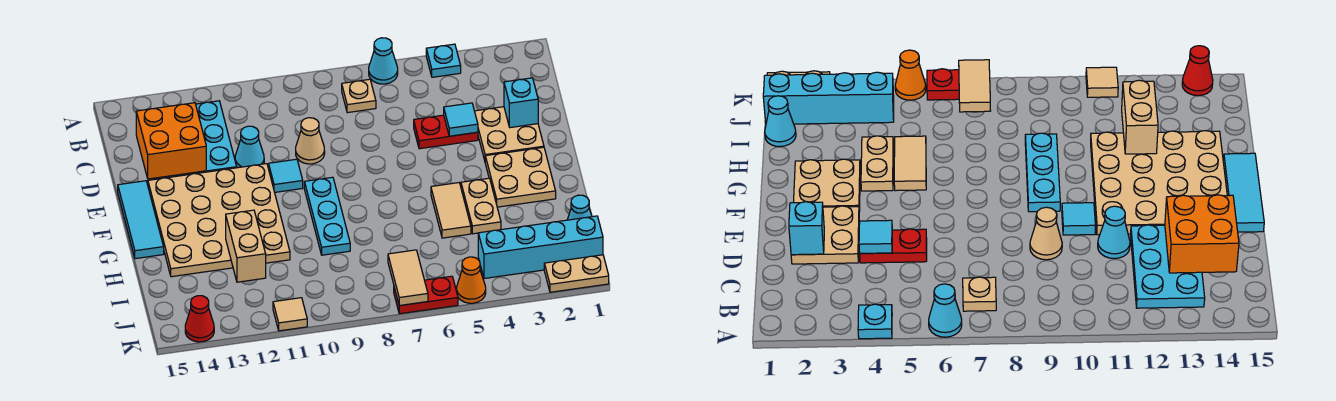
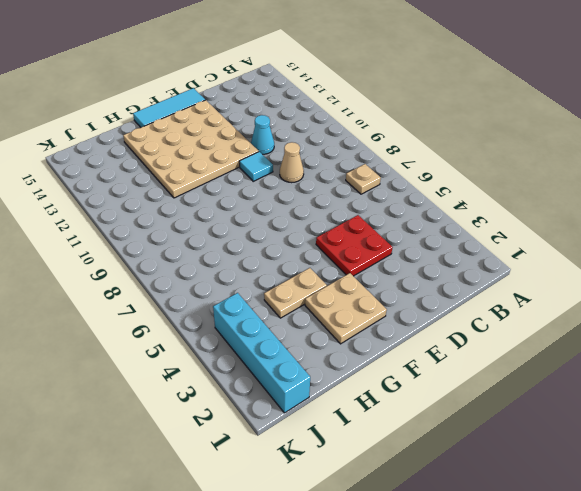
red 2x2 plate [316,215,393,276] -> red 1x2 plate [414,115,478,149]
none -> cyan 1x1 plate [426,44,461,77]
none -> cyan 1x1 cone [369,38,398,84]
none -> cyan 2x3 plate [176,101,237,176]

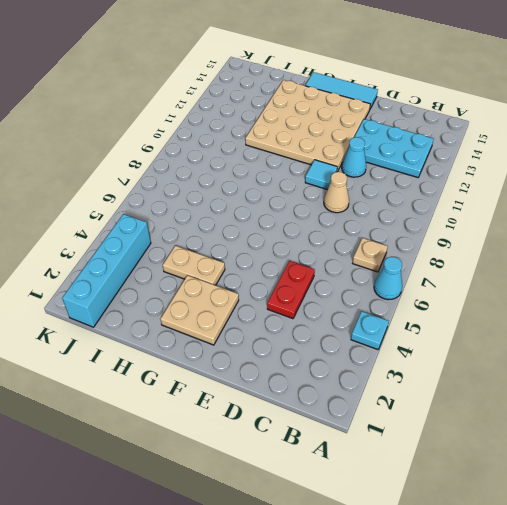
none -> tan 2x2 plate [475,107,544,160]
none -> cyan 1x3 plate [304,177,350,255]
none -> tan 1x2 tile [431,183,471,238]

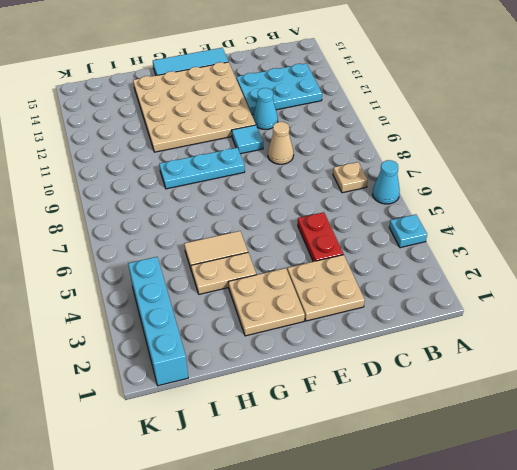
none -> cyan 1x1 cone [567,195,592,220]
none -> tan 1x2 plate [544,255,609,292]
none -> orange 1x1 cone [457,257,486,303]

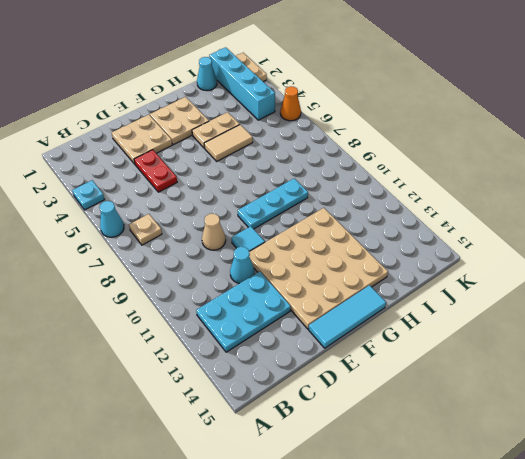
none -> red 1x2 plate [394,276,458,314]
none -> tan 1x1 tile [273,298,307,331]
none -> red 1x1 cone [185,296,214,342]

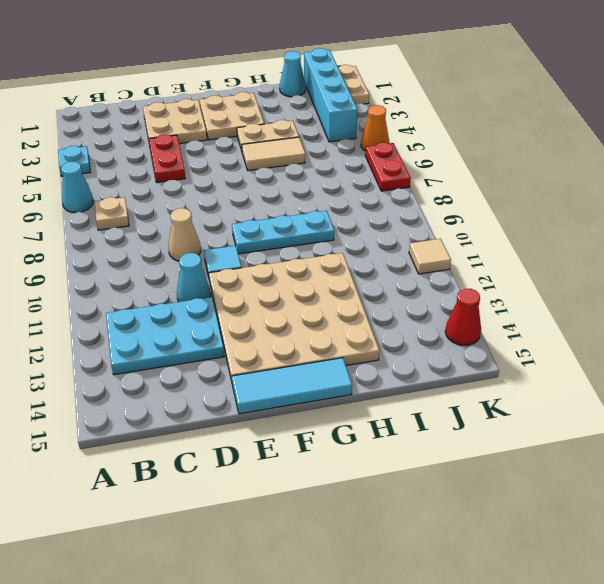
none -> orange 2x2 brick [136,103,206,179]
none -> cyan 1x1 brick [504,78,538,128]
none -> cyan 1x1 tile [444,103,478,136]

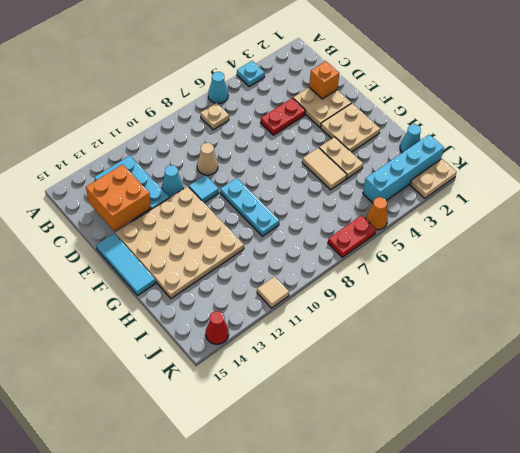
orange 1x1 brick [309,61,339,99] -> cyan 1x1 brick [504,78,538,128]
none -> cyan 1x1 tile [444,103,478,136]
none -> tan 1x2 brick [226,210,266,282]
none -> tan 1x2 tile [388,250,428,306]

